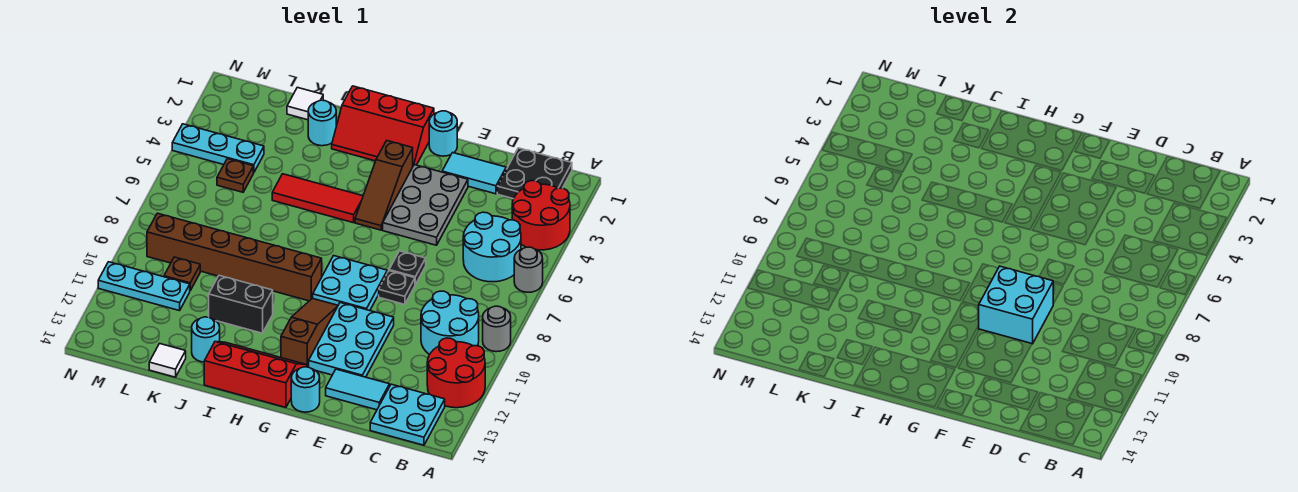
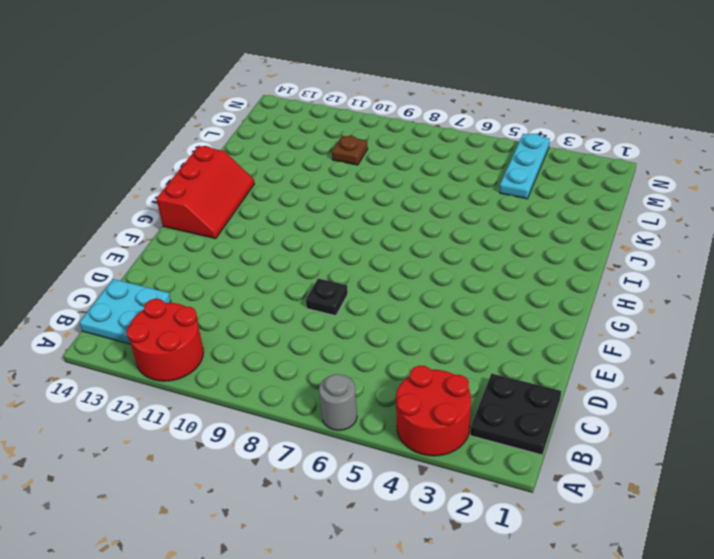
none -> grey 1x1 round brick [483,306,511,352]
none -> cyan 2x2 round brick [463,212,521,282]
none -> cyan 2x2 round brick [421,291,479,355]
none -> cyan 1x2 tile [442,153,506,194]

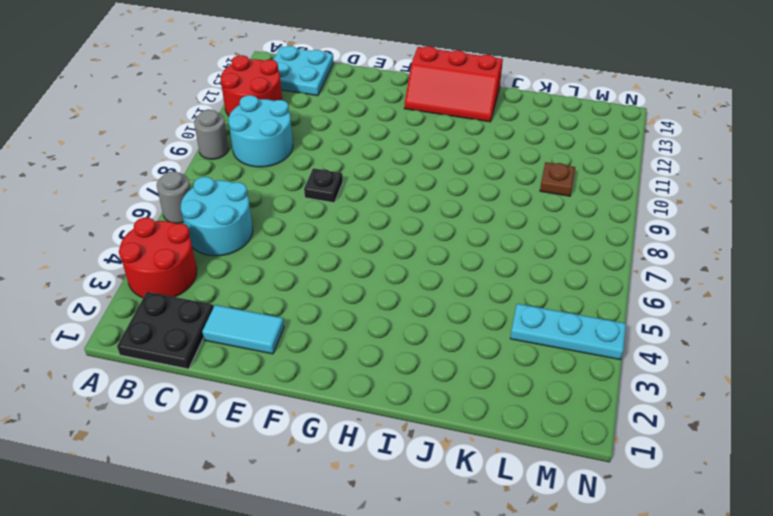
none -> cyan 1x2 tile [326,369,390,410]
none -> grey 2x3 plate [383,165,468,245]
none -> black 1x1 plate [389,251,426,285]
none -> cyan 2x3 plate [309,303,394,377]

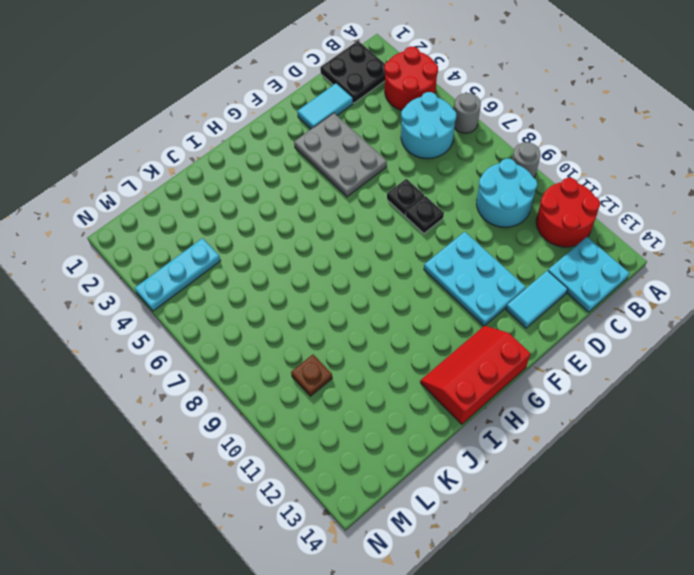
none -> cyan 1x1 round brick [429,111,457,156]
none -> cyan 2x2 plate [313,256,387,311]
none -> cyan 1x1 round brick [291,367,320,412]
none -> red 2x3 slope [332,86,434,166]

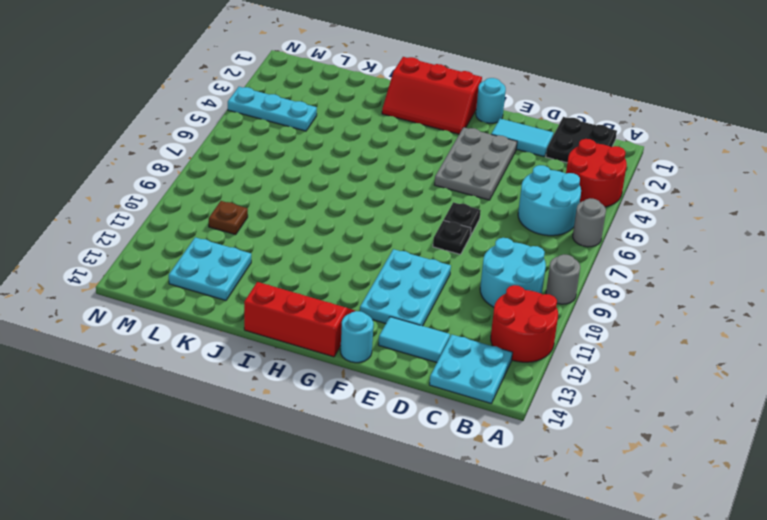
cyan 2x2 plate [169,237,251,301] -> cyan 2x2 plate moved to [313,256,387,311]
none -> brown 1x3 slope [355,141,413,230]
none -> brown 1x3 slope [281,298,338,367]
none -> red 1x3 tile [272,174,363,223]
none -> brown 1x6 brick [147,213,322,301]

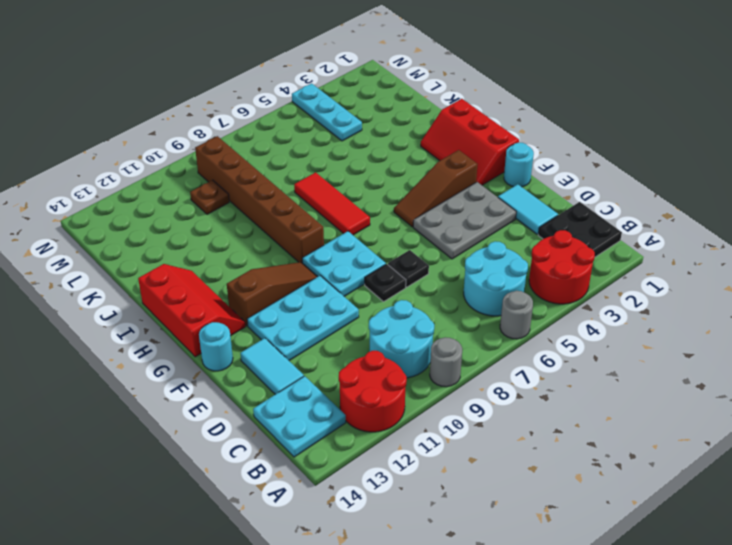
red 1x3 tile [294,172,370,235] -> red 1x3 tile moved to [272,174,363,223]
none -> black 1x2 brick [209,275,273,333]
none -> cyan 1x1 round brick [308,100,336,146]
none -> cyan 1x1 round brick [192,317,220,362]
none -> white 1x1 tile [287,87,323,120]

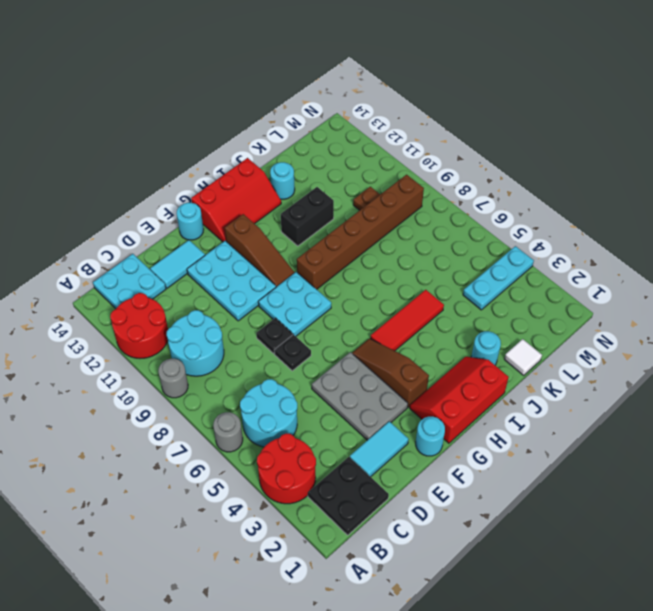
none -> white 1x1 tile [149,344,186,377]
none -> brown 1x1 plate [217,159,253,192]
none -> cyan 1x3 plate [98,262,190,311]
none -> cyan 2x2 brick [979,266,1053,344]

